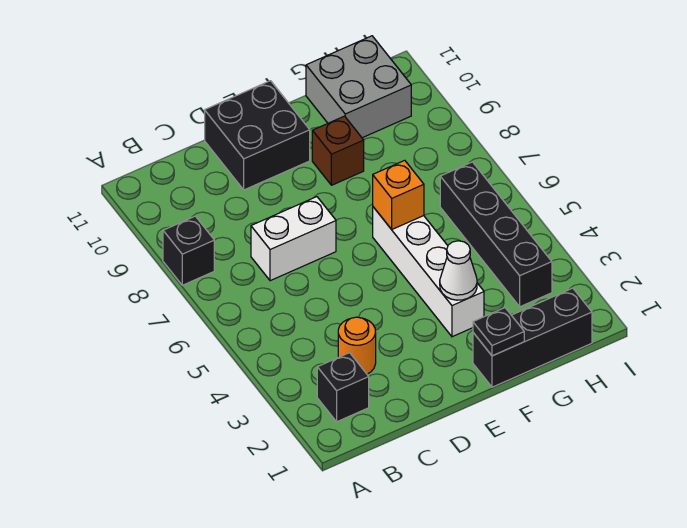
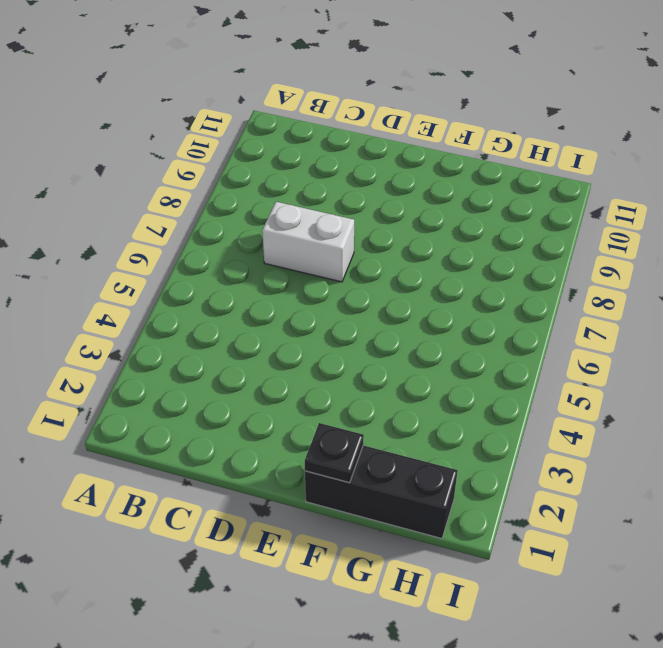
none -> black 1x1 brick [163,216,214,285]
none -> black 1x1 brick [317,353,369,422]
none -> orange 1x1 round brick [338,317,376,374]

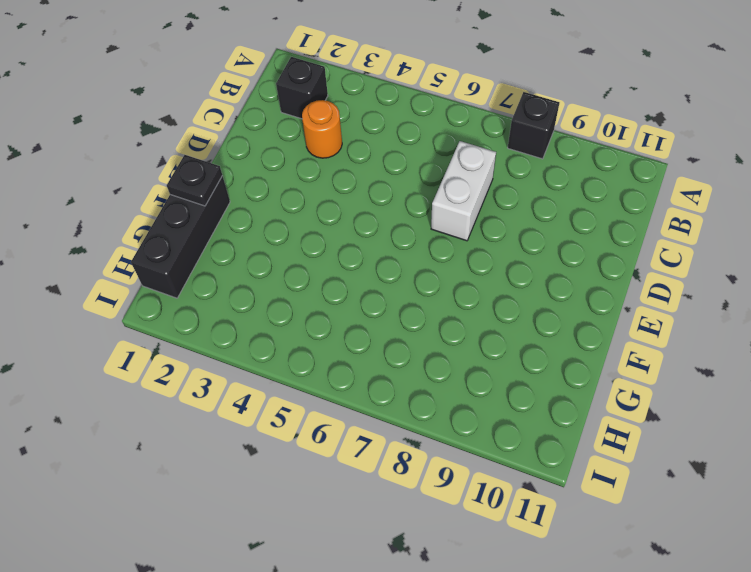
none -> black 2x2 brick [205,81,310,190]
none -> white 1x4 brick [373,207,484,337]
none -> brown 1x1 brick [312,116,364,185]

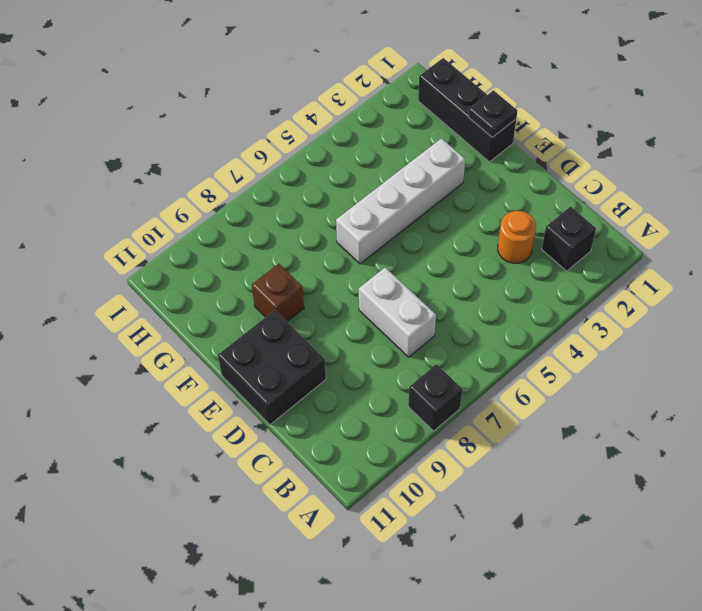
none -> grey 2x2 brick [306,36,411,138]
none -> black 1x4 brick [440,162,552,307]
none -> white 1x1 cone [440,241,477,300]

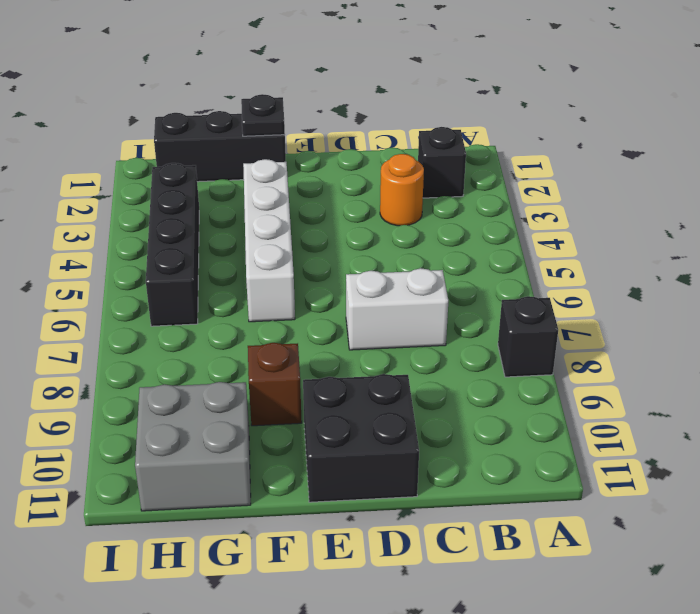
none -> white 1x1 cone [440,241,477,300]
none -> orange 1x1 brick [373,160,424,229]

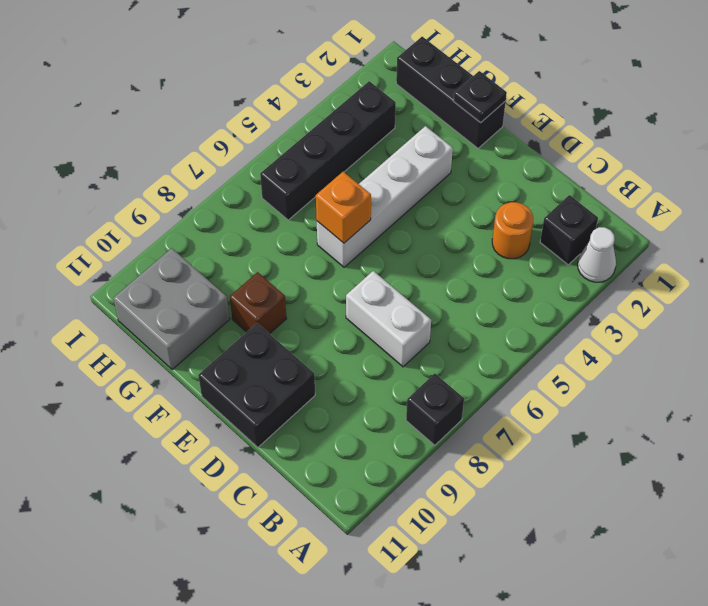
white 1x1 cone [578,227,616,282] -> white 1x1 cone moved to [440,241,477,300]

